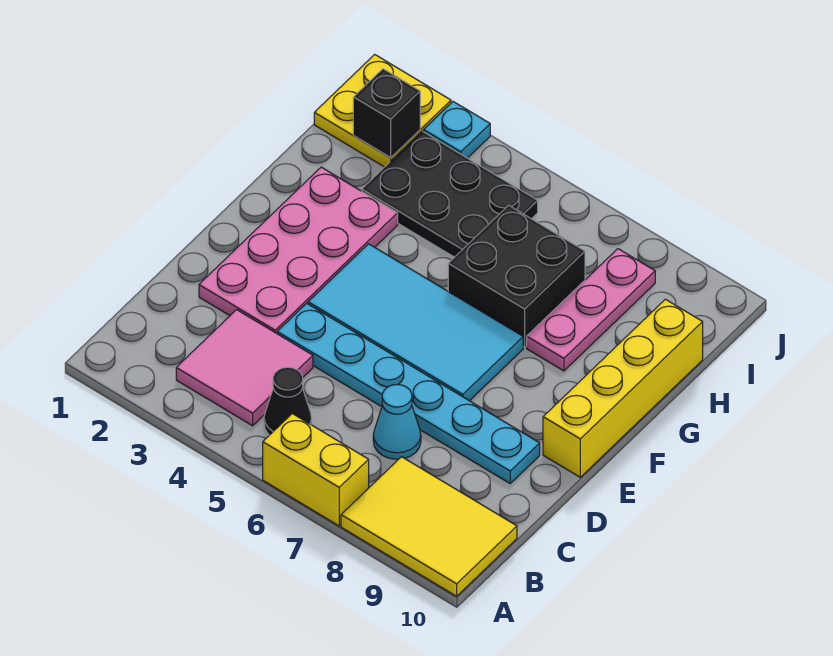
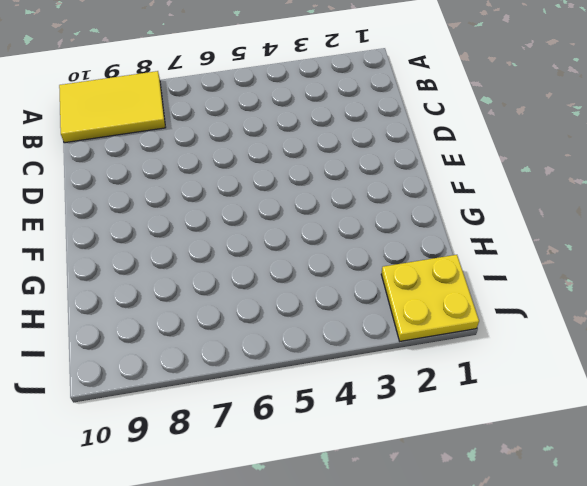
none -> yellow 1x2 brick [263,414,369,526]
none -> pink 2x2 tile [176,310,313,426]
none -> black 1x1 cone [264,367,312,435]

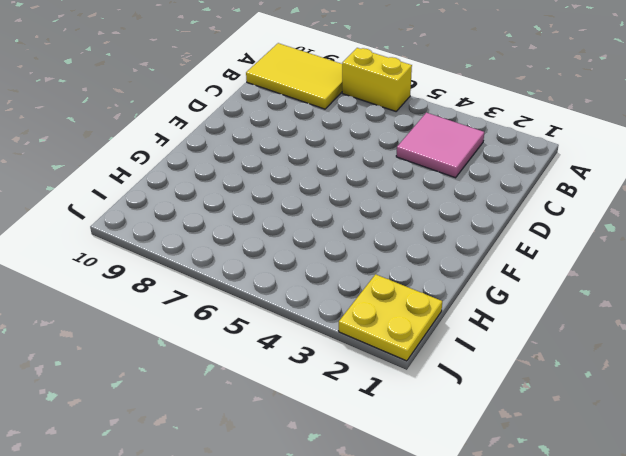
none -> black 1x1 cone [264,367,312,435]
none -> cyan 1x1 cone [373,385,421,459]
none -> pink 2x4 plate [199,167,398,333]

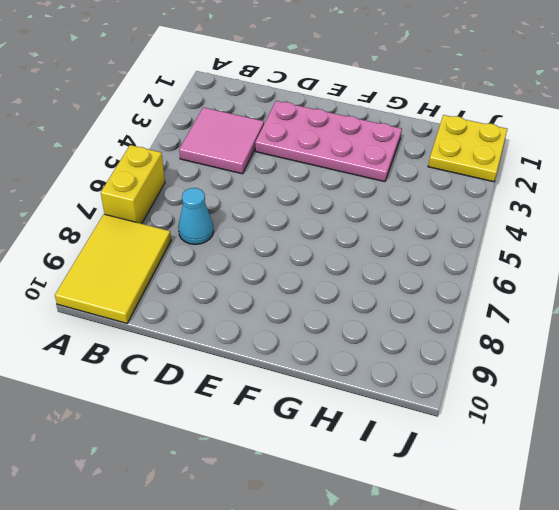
none -> black 1x1 cone [264,367,312,435]
none -> cyan 1x6 plate [277,303,540,483]
none -> cyan 2x4 tile [308,244,523,401]

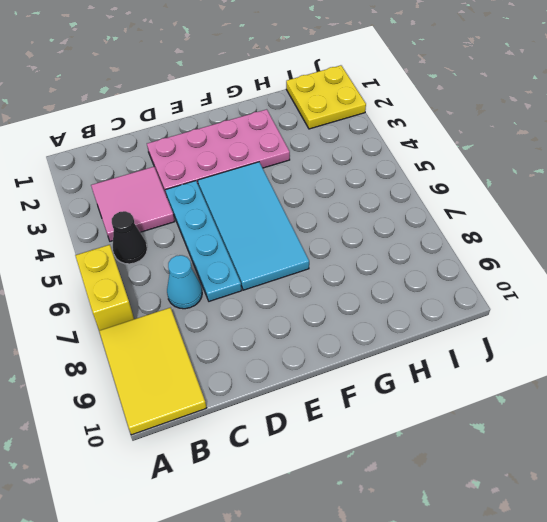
cyan 1x4 plate [166,181,242,301] -> cyan 1x6 plate [277,303,540,483]
none -> yellow 1x4 brick [543,299,703,477]
none -> black 2x2 brick [448,205,585,347]
none -> pink 1x3 plate [527,249,655,371]

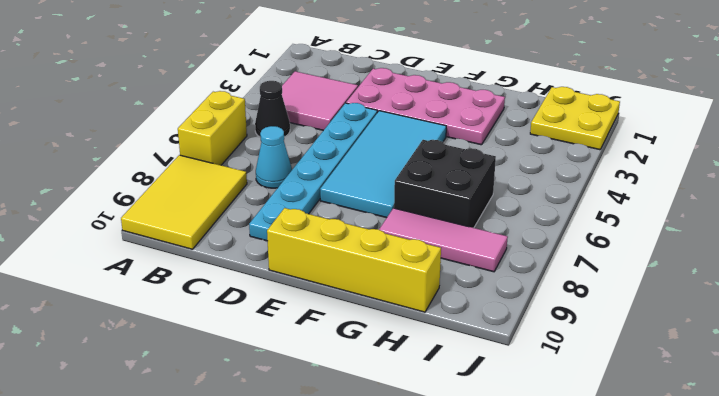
pink 1x3 tile [379,208,508,272] -> pink 1x3 plate [527,249,655,371]
none -> black 2x3 plate [362,131,538,257]
none -> cyan 1x1 plate [424,102,490,158]
none -> black 1x1 brick [353,69,420,157]

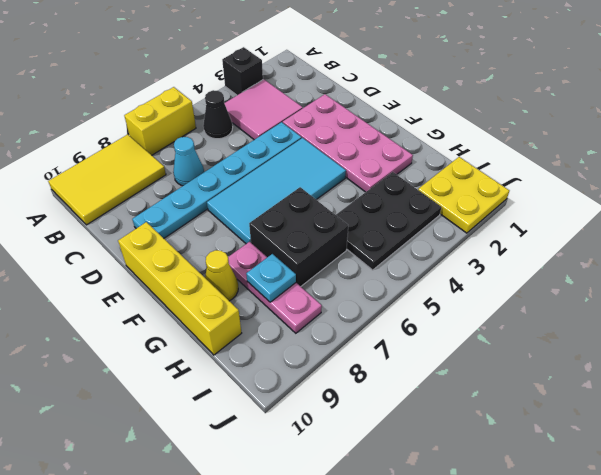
black 1x1 brick [222,47,263,95] -> black 1x1 brick moved to [353,69,420,157]
yellow 1x1 cone [205,250,238,301] -> none
cyan 1x1 plate [246,254,296,302] -> cyan 1x1 plate moved to [424,102,490,158]

